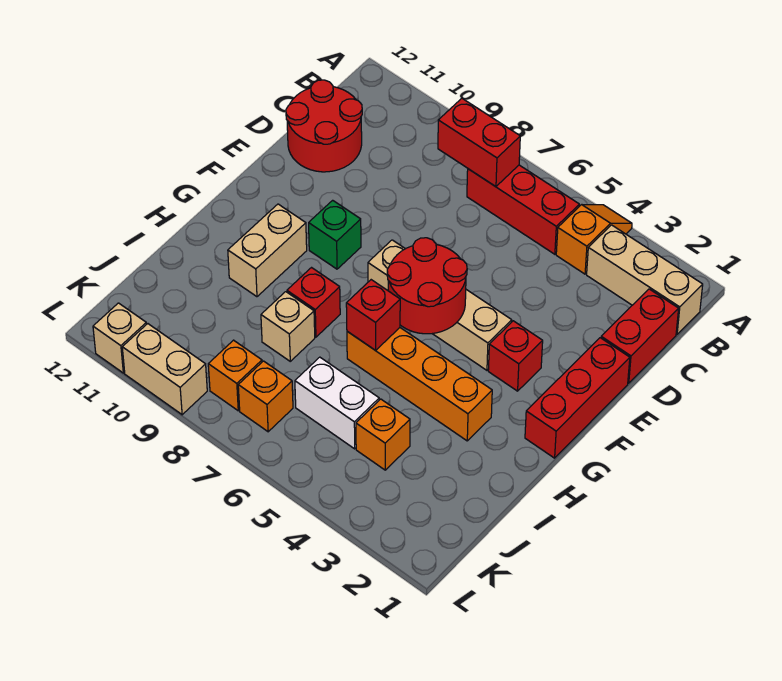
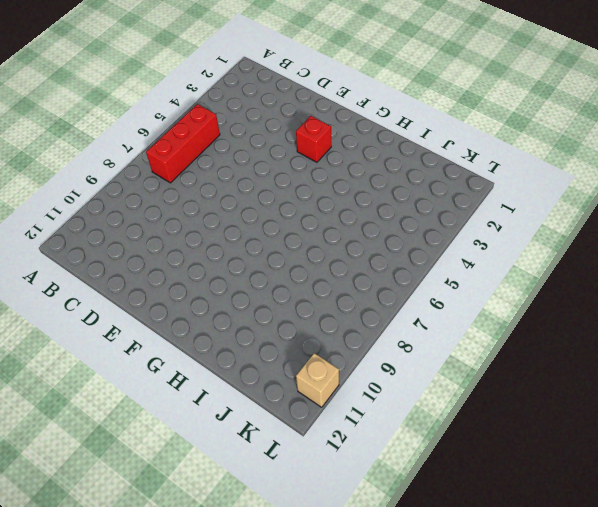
none -> orange 1x2 slope [556,205,632,274]
none -> tan 1x3 brick [587,225,703,334]
none -> red 1x2 brick [601,289,679,383]

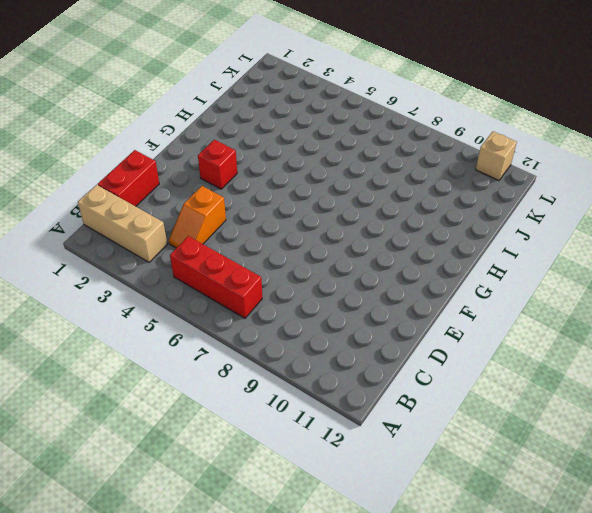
orange 1x2 slope [169,186,226,248] -> orange 1x2 slope moved to [556,205,632,274]
none -> red 2x2 round brick [286,80,362,172]
none -> red 1x3 brick [525,338,630,458]
none -> tan 1x4 brick [368,240,512,370]

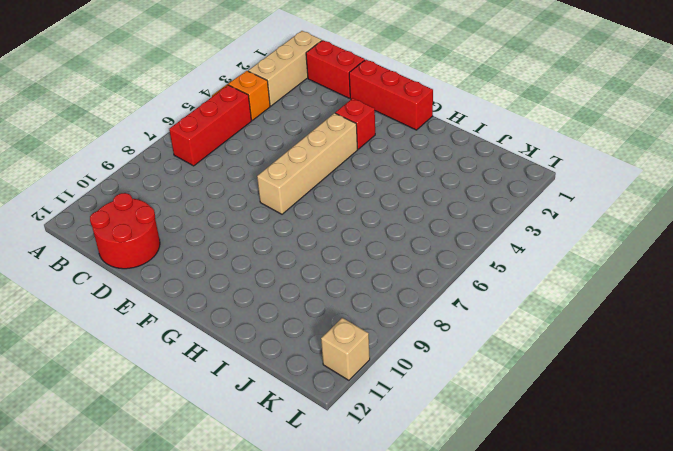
none -> green 1x1 brick [309,200,361,269]
none -> tan 1x2 brick [228,204,307,297]
none -> orange 1x4 brick [347,328,492,441]

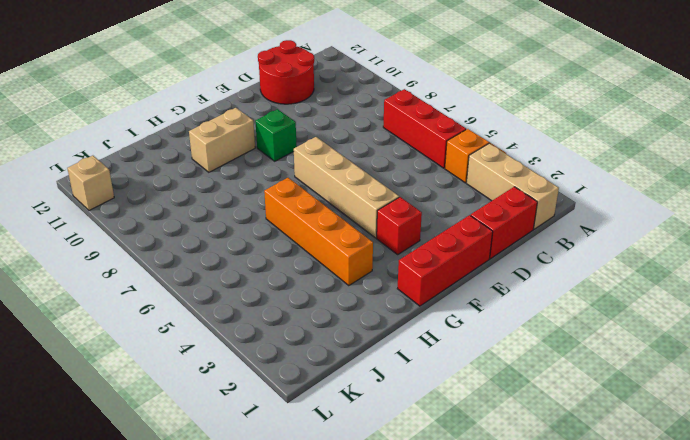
none -> red 1x1 brick [287,268,340,337]
none -> tan 1x1 brick [261,292,315,361]
none -> orange 1x1 brick [356,399,410,470]

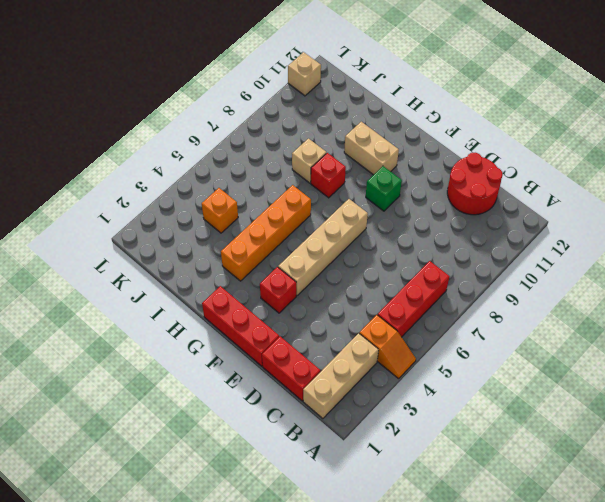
none -> white 1x2 brick [295,357,379,449]
none -> orange 1x1 brick [238,361,293,432]
none -> orange 1x1 brick [208,340,262,411]

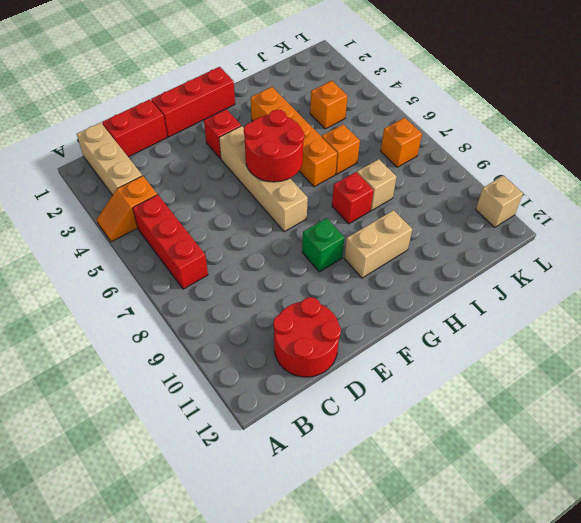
orange 1x1 brick [322,124,360,174] -> orange 1x1 brick moved to [208,340,262,411]
none -> white 1x2 brick [295,357,379,449]
none -> tan 1x2 brick [122,324,207,415]
none -> red 1x2 brick [438,98,520,187]

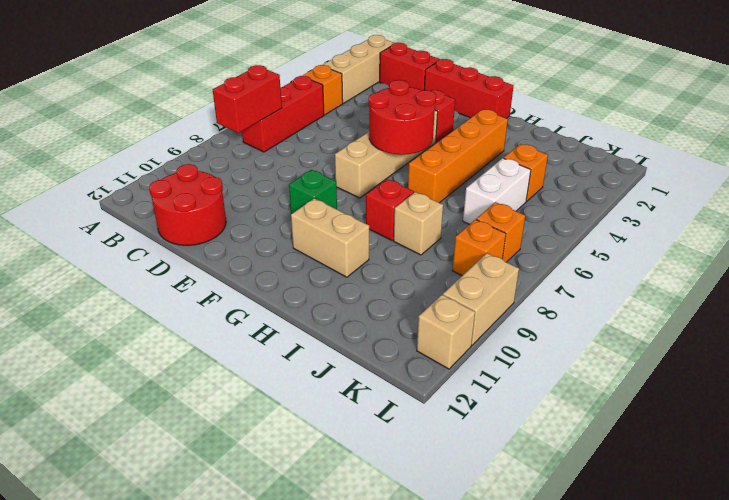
none -> red 1x1 brick [346,280,400,350]

